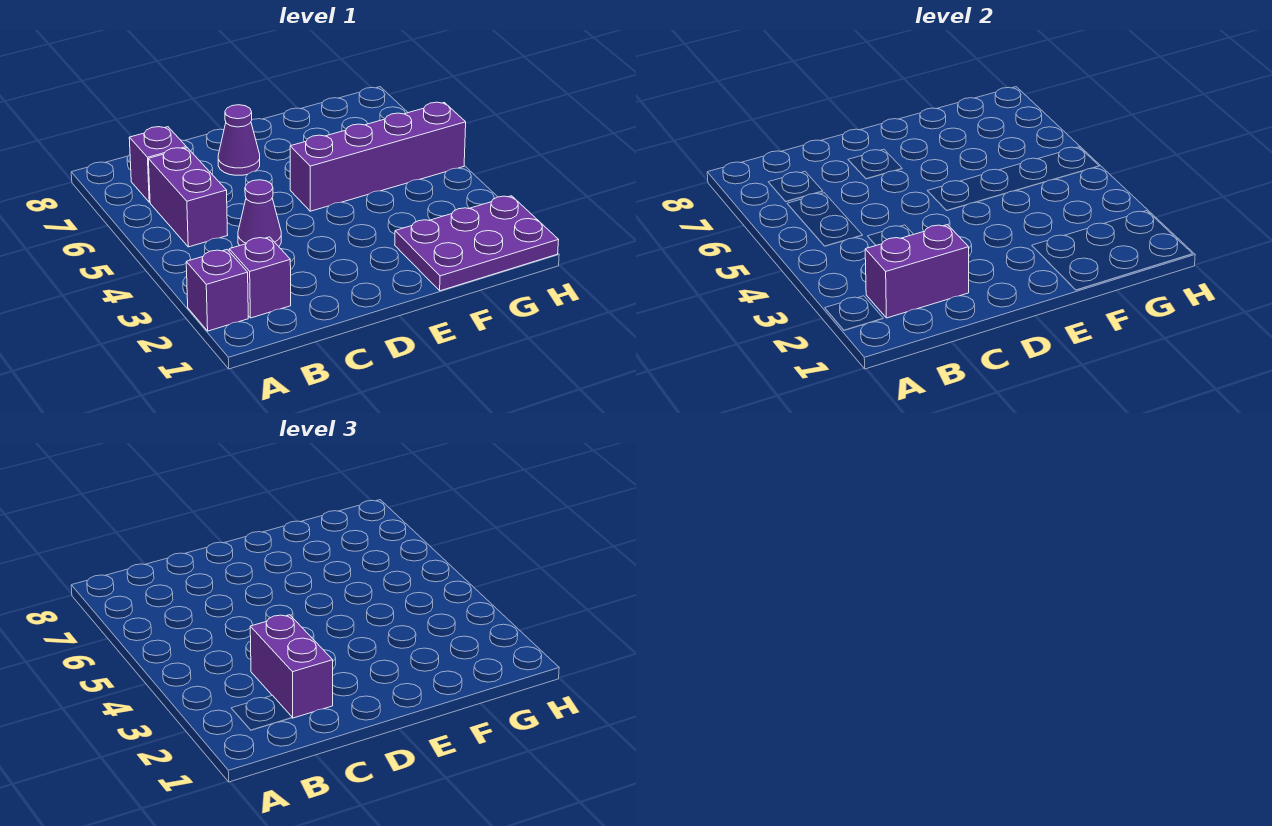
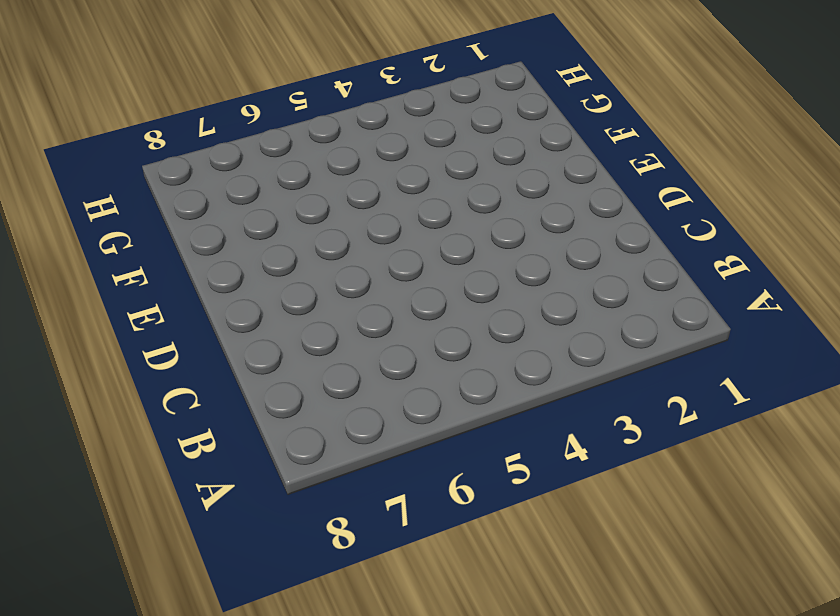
none -> purple 1x1 brick [186,250,248,331]
none -> purple 1x1 brick [229,237,291,318]

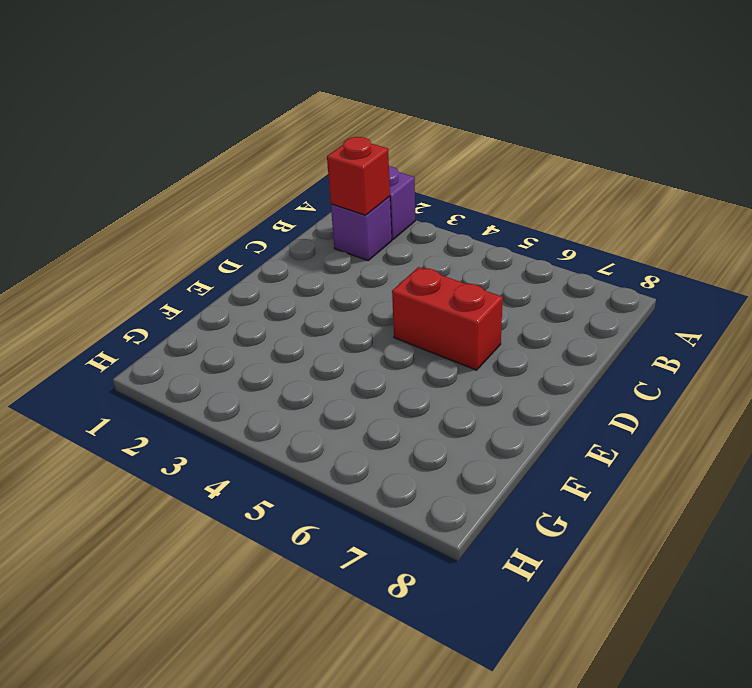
red 1x1 brick [327,137,390,215] -> purple 1x2 brick [865,225,969,318]
red 1x2 brick [392,267,503,370] -> none
none -> purple 1x2 brick [148,148,228,247]
none -> purple 1x1 brick [129,127,186,202]

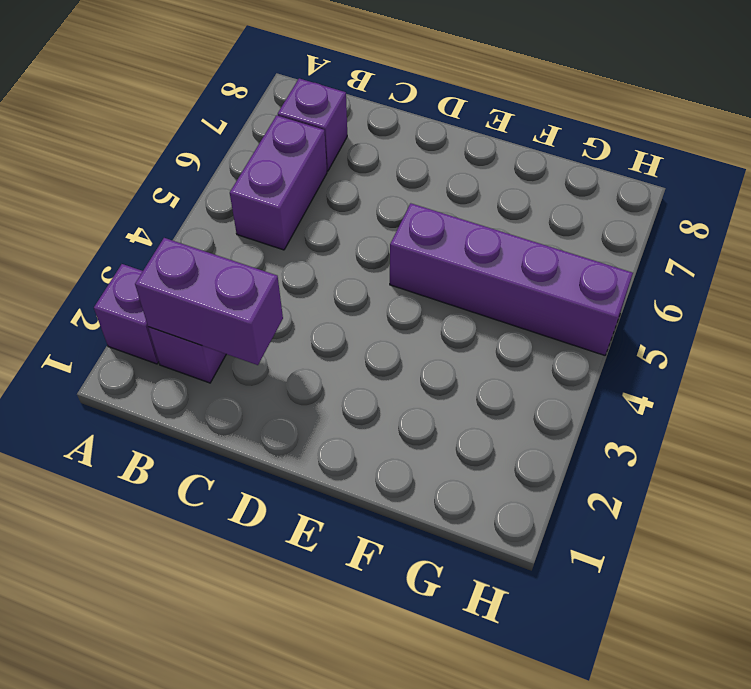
none -> purple 1x1 cone [238,180,281,246]
none -> purple 1x1 cone [218,105,260,175]

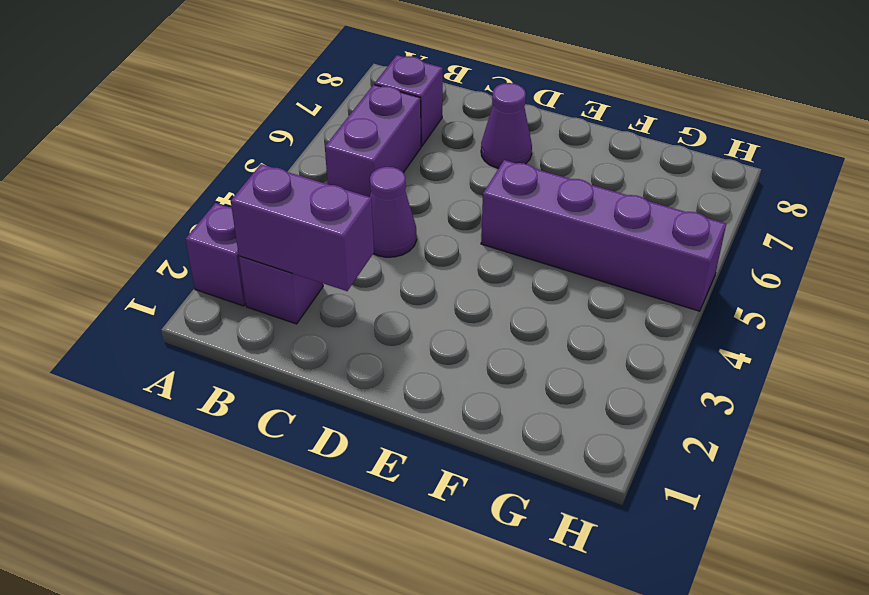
none -> purple 2x3 plate [395,196,559,291]
none -> purple 1x2 brick [250,615,333,718]

